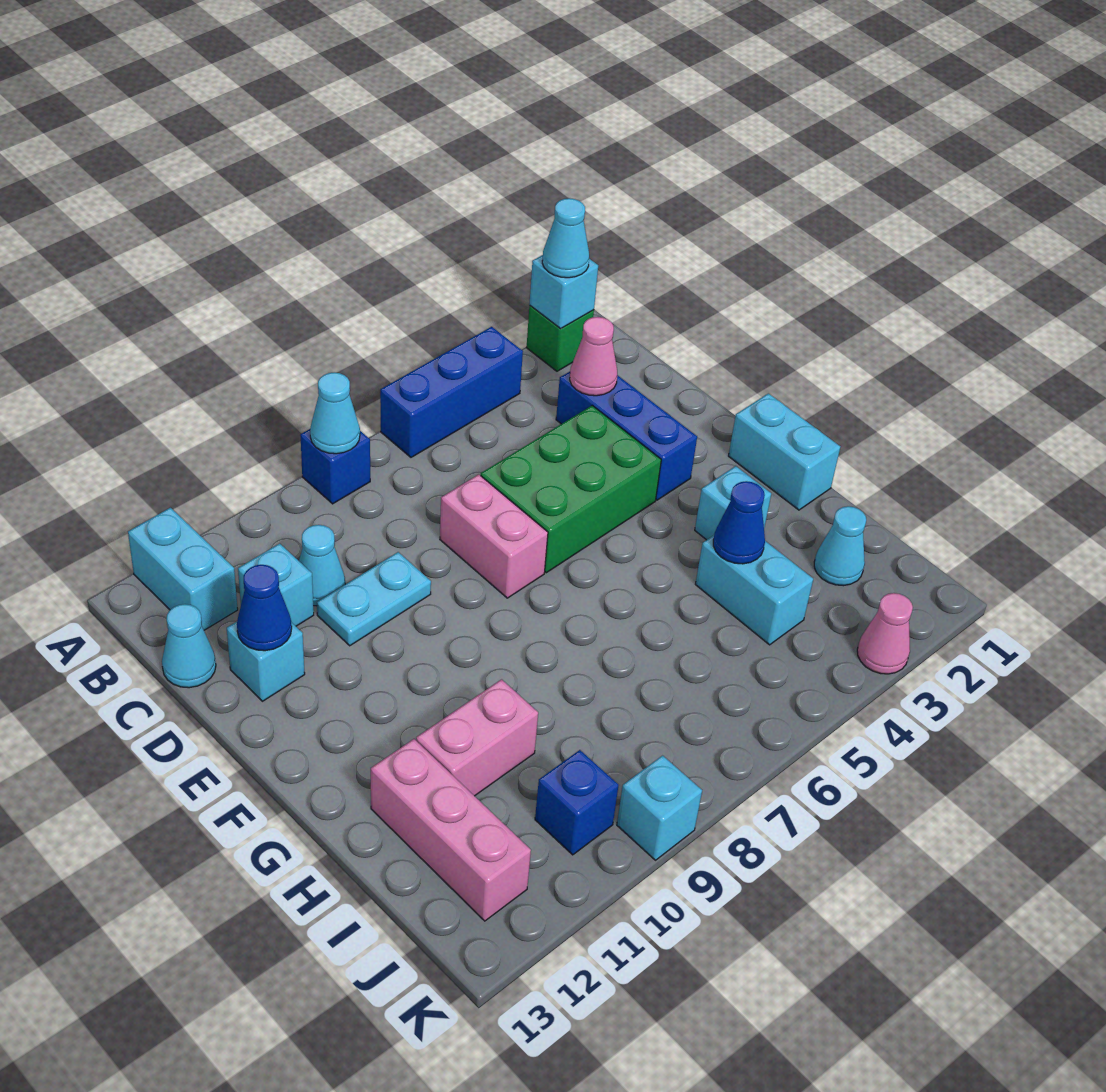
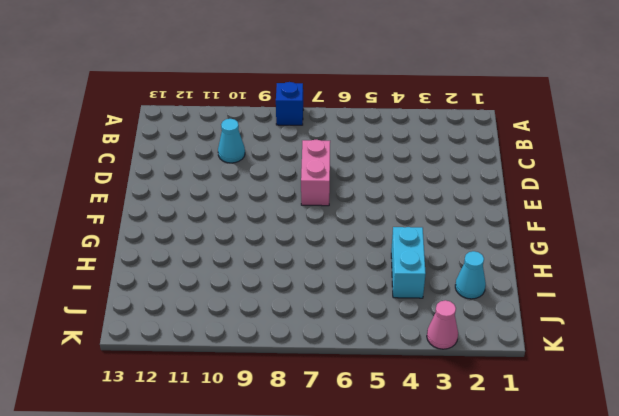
none -> green 1x1 brick [526,306,594,371]
none -> blue 1x3 brick [380,327,523,457]
none -> cyan 1x2 brick [128,508,238,630]

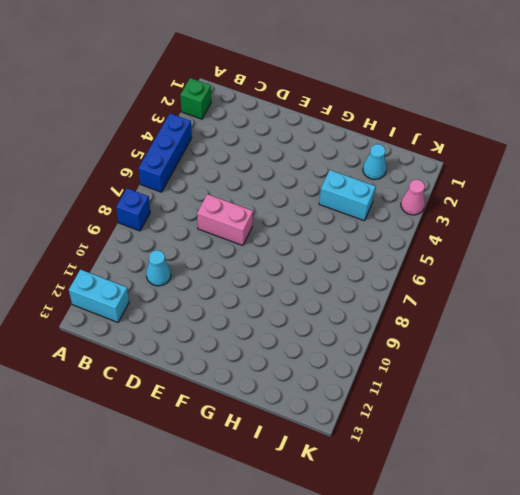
none -> blue 1x3 brick [556,372,697,500]
none -> cyan 1x1 brick [238,543,314,626]
none -> cyan 1x1 cone [162,604,216,688]

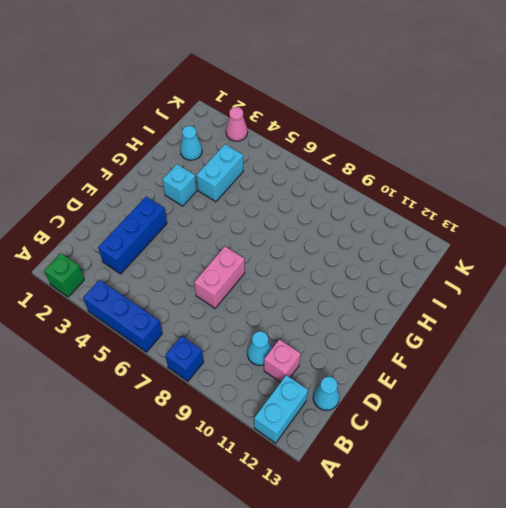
pink 1x1 brick [264,339,301,382] -> cyan 1x1 brick [238,543,314,626]
none -> green 2x3 brick [481,405,661,573]
none -> cyan 1x2 plate [317,552,431,646]
none -> cyan 1x1 brick [227,622,305,701]

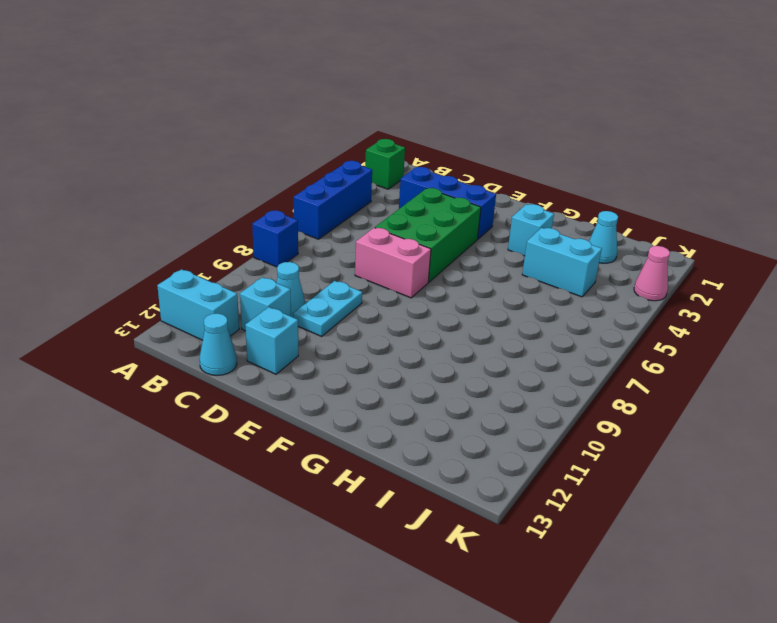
none -> cyan 1x2 brick [729,393,840,510]
none -> pink 1x2 brick [416,679,538,796]
none -> pink 1x3 brick [371,739,531,921]

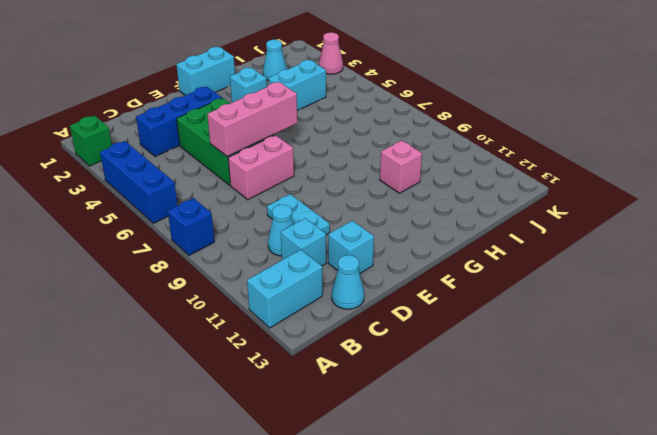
pink 1x3 brick [207,82,297,156] -> pink 1x3 brick moved to [371,739,531,921]
pink 1x1 brick [380,141,422,193] -> pink 1x2 brick [416,679,538,796]
none -> blue 1x1 brick [535,750,619,855]
none -> cyan 1x1 brick [617,756,702,860]
none -> cyan 1x1 brick [529,255,598,328]

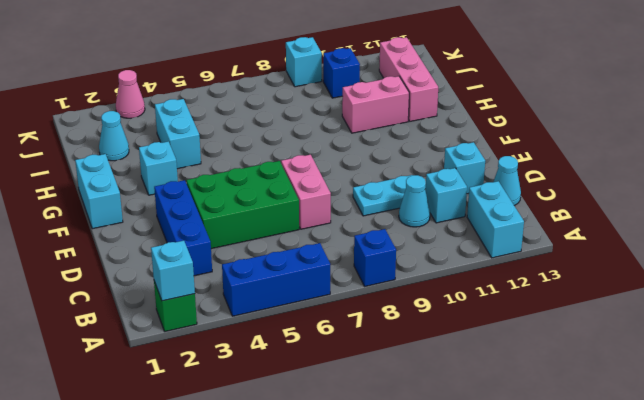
none -> cyan 1x1 cone [310,372,360,454]
none -> pink 1x1 cone [570,317,617,396]
none -> blue 1x1 cone [237,565,292,651]

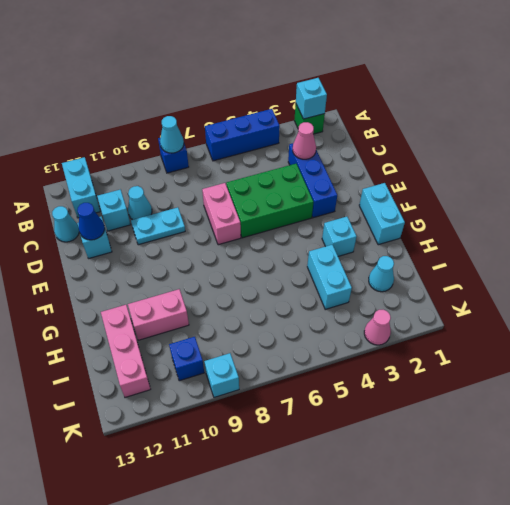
none -> blue 1x1 cone [713,481,765,564]
none -> cyan 1x1 cone [542,198,589,278]

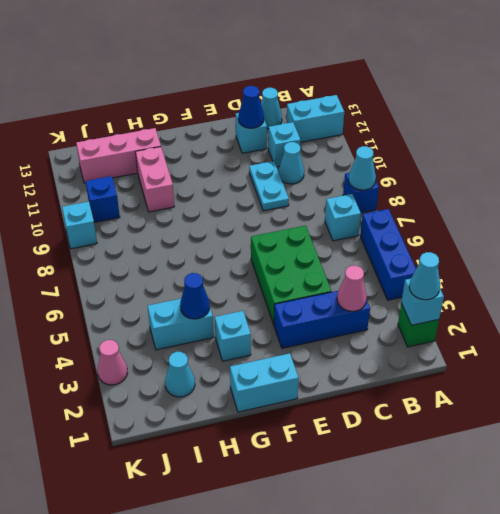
cyan 1x1 brick [325,194,361,241] -> none
none -> pink 1x2 brick [440,474,548,598]

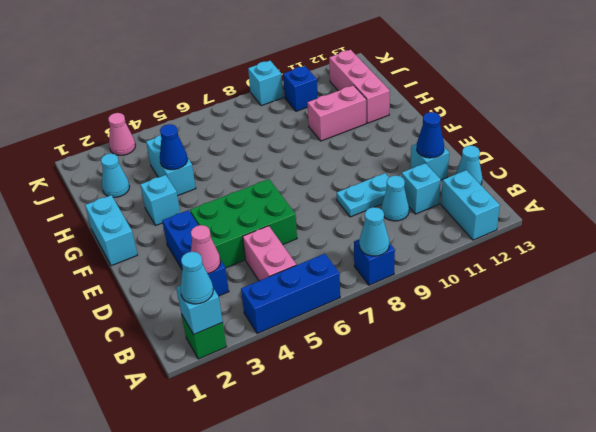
pink 1x2 brick [243,226,296,281] -> pink 1x2 brick moved to [440,474,548,598]

